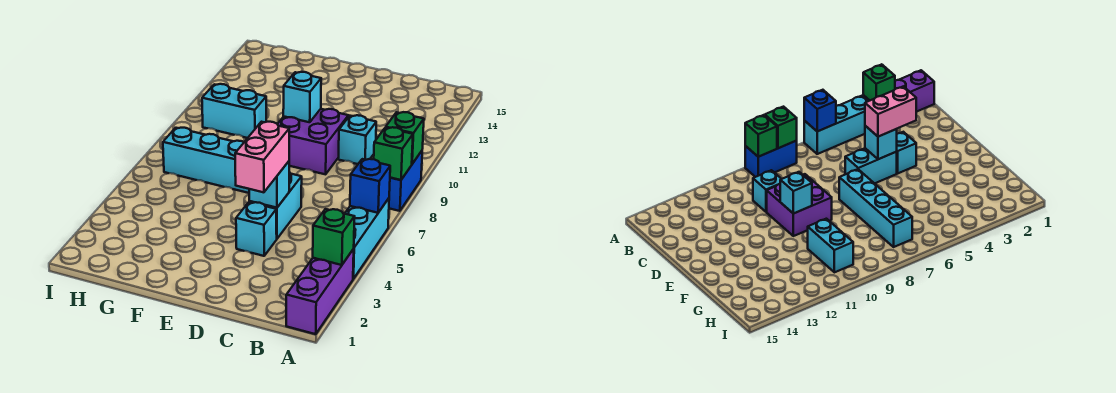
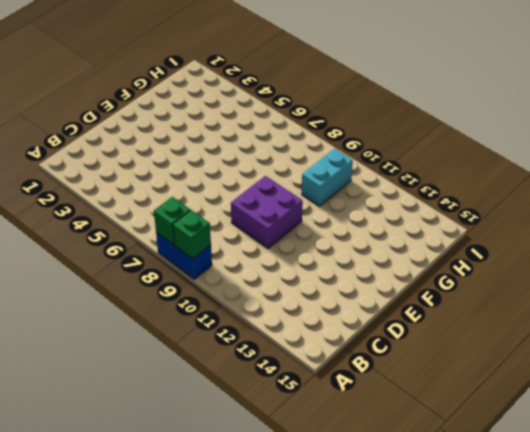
none -> purple 1x3 brick [286,249,354,334]
none -> cyan 1x3 brick [345,198,389,279]
none -> cyan 1x1 brick [338,115,376,164]

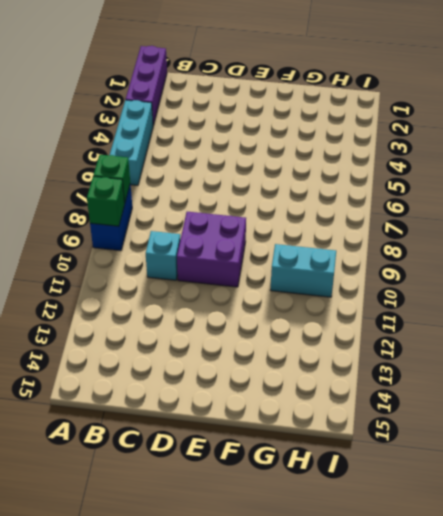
none -> cyan 1x1 brick [236,202,277,256]
none -> cyan 1x2 brick [249,172,302,239]
none -> cyan 1x4 brick [163,128,249,193]

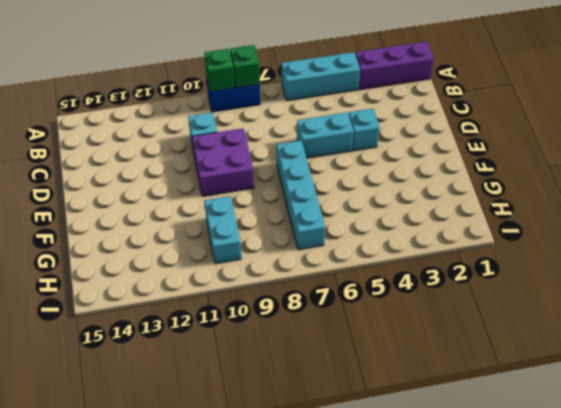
none -> green 1x1 brick [313,209,355,265]
none -> blue 1x1 brick [350,159,390,213]
none -> cyan 1x1 brick [249,161,289,208]

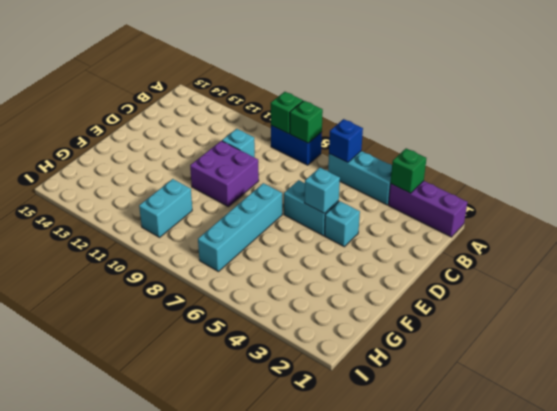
none -> cyan 1x1 brick [283,72,321,122]
none -> pink 1x2 brick [235,122,289,192]

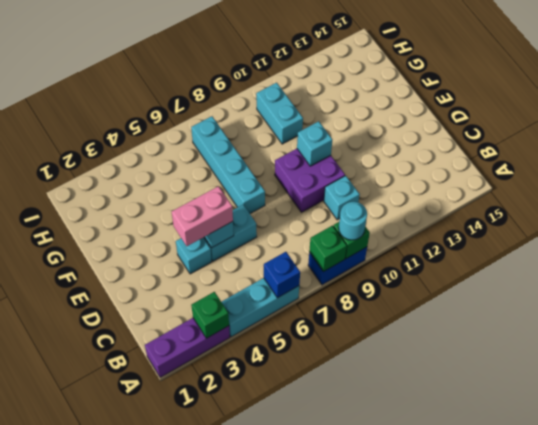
cyan 1x1 round brick [339,202,367,240] -> none

